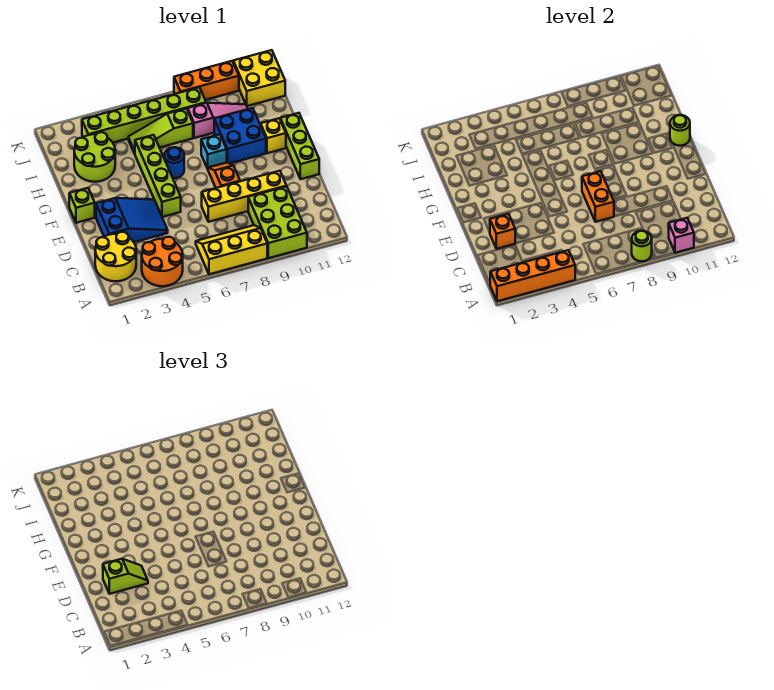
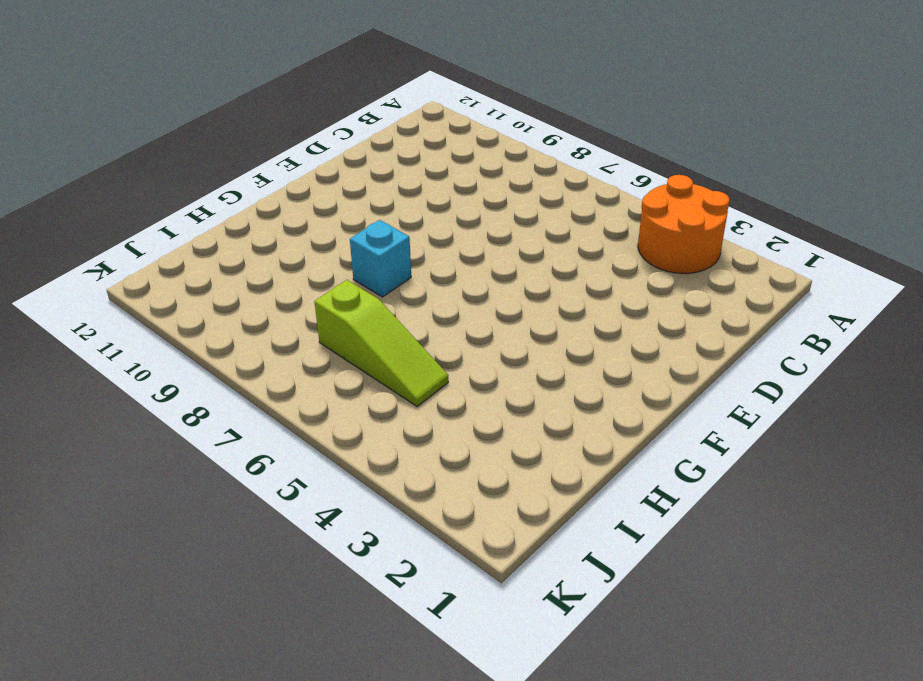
none -> yellow 2x3 slope [196,225,267,274]
none -> lime 2x3 brick [248,186,307,258]
none -> yellow 2x2 round brick [95,232,136,281]

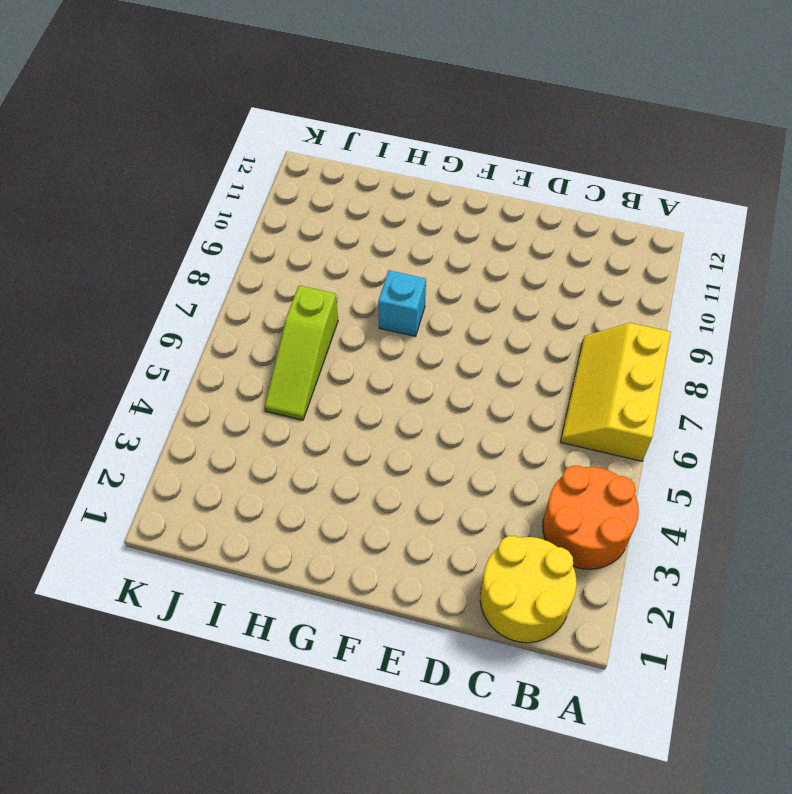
none -> lime 2x3 brick [248,186,307,258]
none -> blue 2x3 slope [96,198,168,242]
none -> yellow 1x4 brick [202,171,286,222]

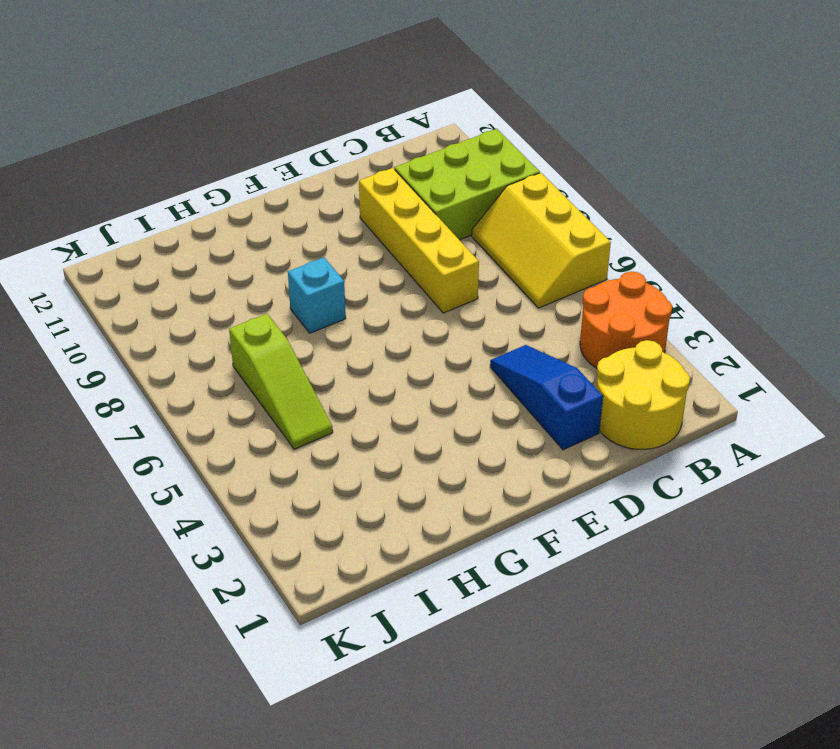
blue 1x3 slope [490,345,603,450] -> blue 2x3 slope [96,198,168,242]
none -> lime 1x4 brick [135,135,181,217]
none -> orange 1x2 slope [208,162,240,188]
none -> lime 1x3 brick [280,113,319,179]

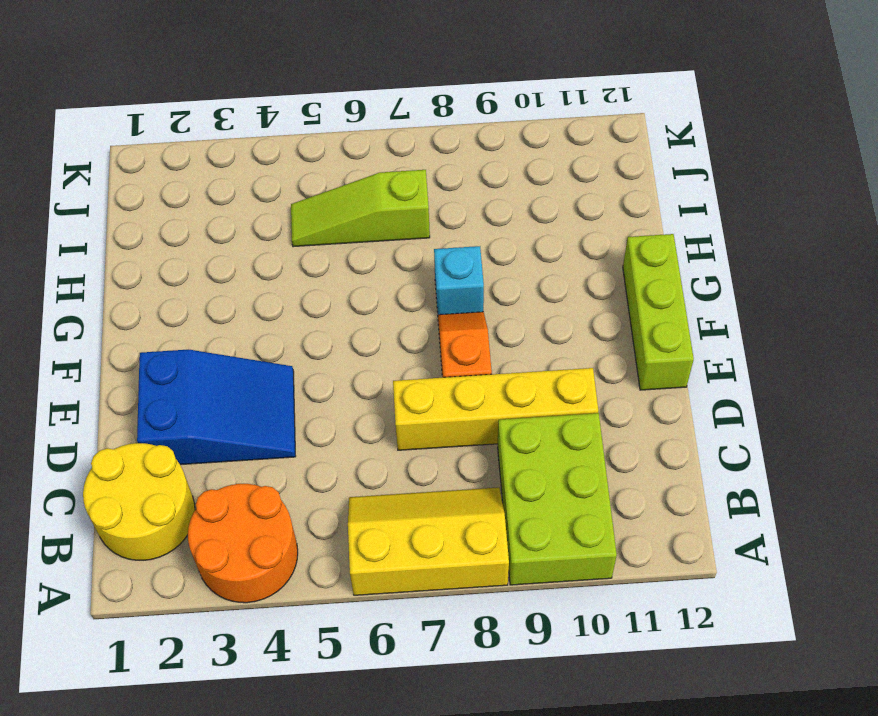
none -> lime 1x4 brick [135,135,181,217]
none -> lime 1x1 brick [69,188,95,223]
none -> blue 1x1 round brick [164,147,184,178]

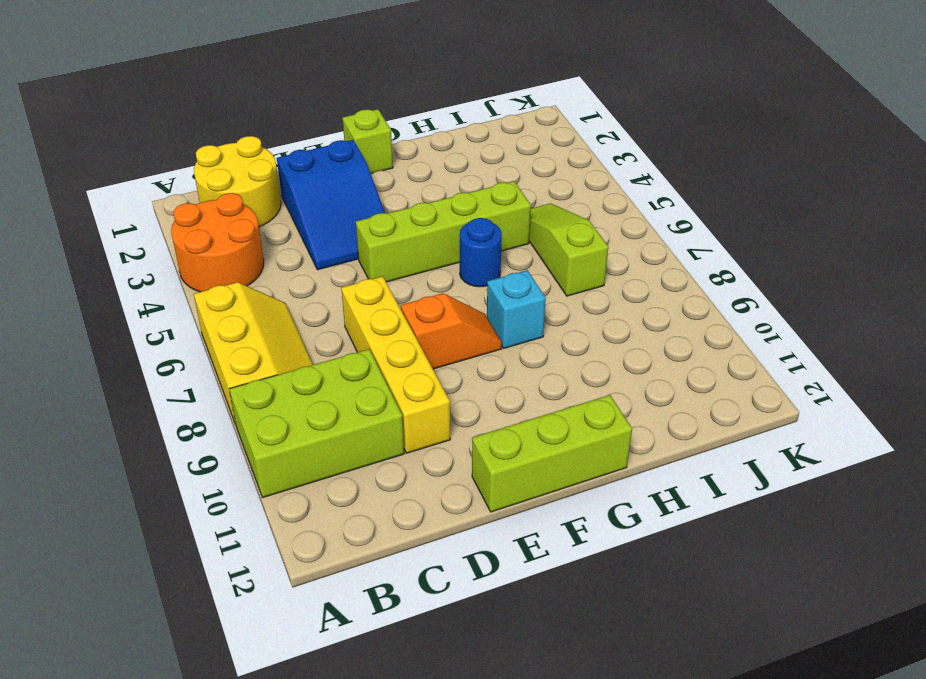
none -> blue 2x2 brick [214,108,266,164]
none -> yellow 1x1 brick [261,118,286,153]
none -> lime 2x2 round brick [74,132,115,182]

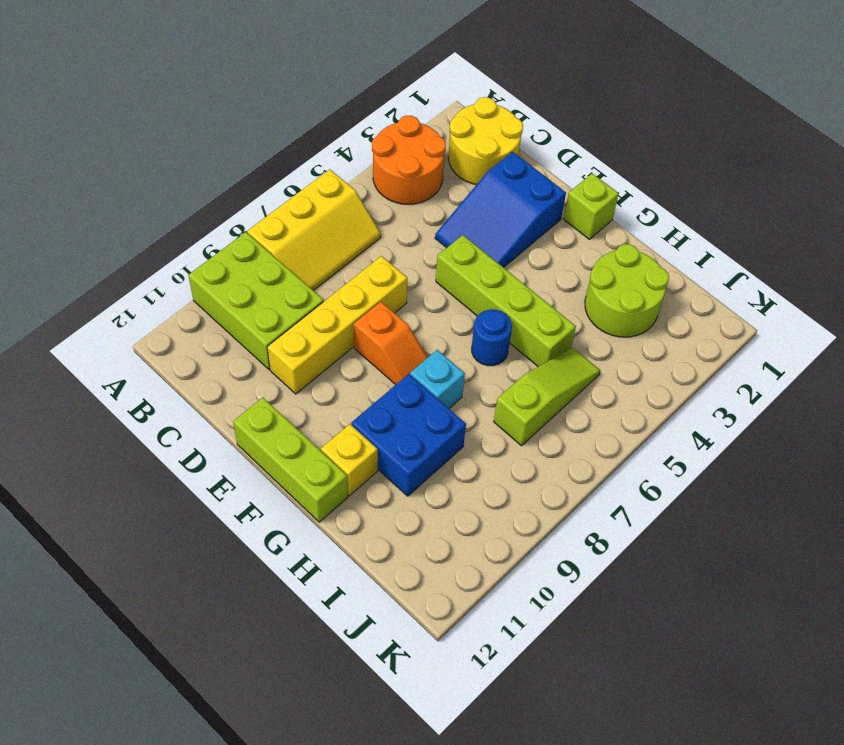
none -> pink 1x3 slope [188,103,248,138]
none -> lime 1x6 brick [82,87,206,143]
none -> yellow 2x2 brick [233,50,285,106]

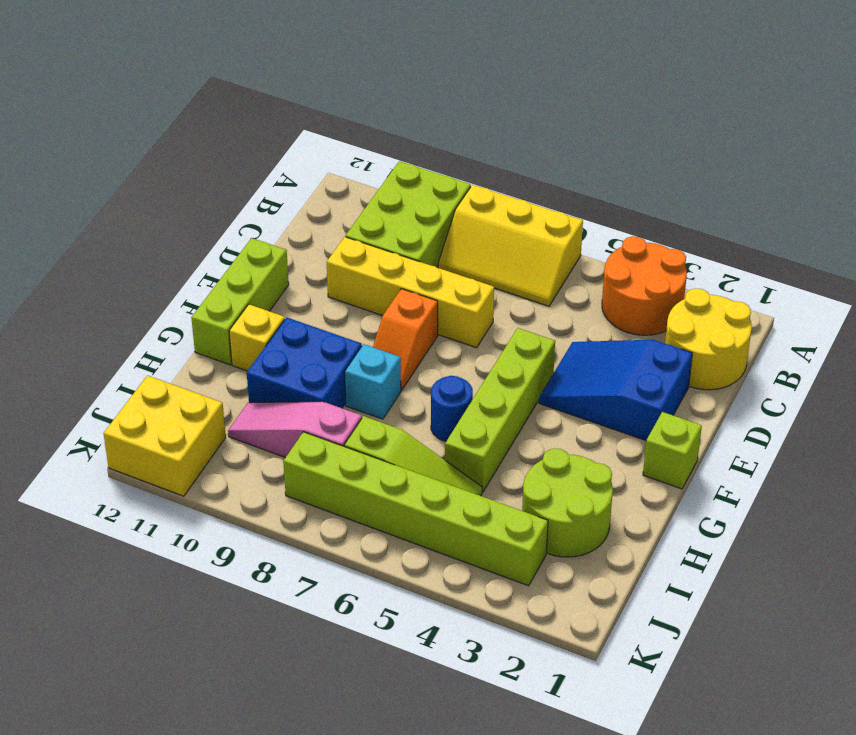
none -> orange 1x3 brick [174,61,239,100]
none -> orange 1x4 brick [490,250,575,301]
none -> lime 1x1 round brick [632,231,652,261]

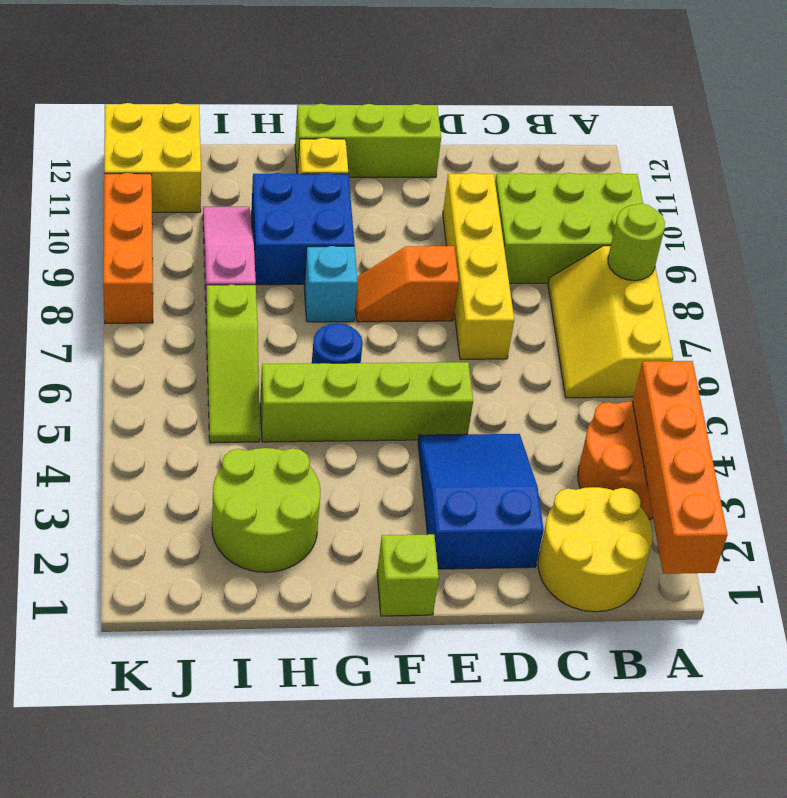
none -> lime 1x6 brick [82,87,206,143]
none -> pink 1x1 brick [669,218,694,253]
none -> orange 1x1 brick [490,214,515,249]

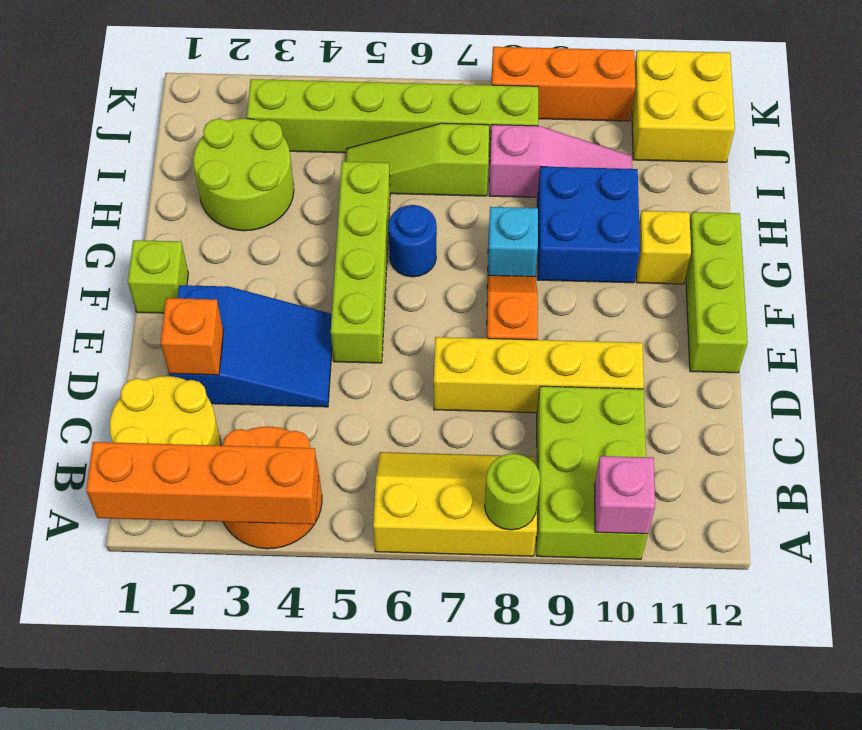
none -> orange 1x2 brick [582,171,614,222]
none -> lime 1x1 round brick [670,115,690,146]
none -> lime 1x2 slope [103,559,148,594]

